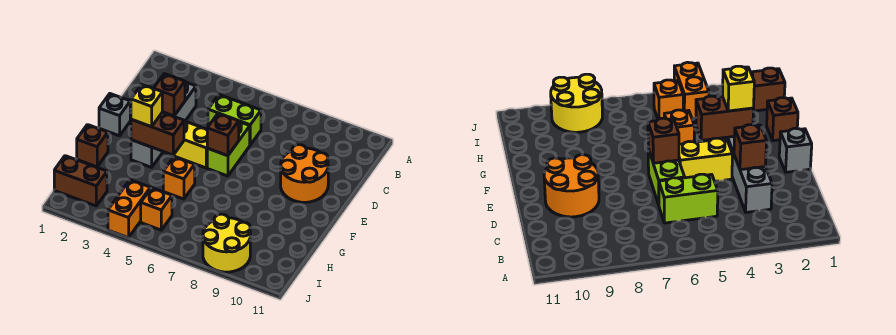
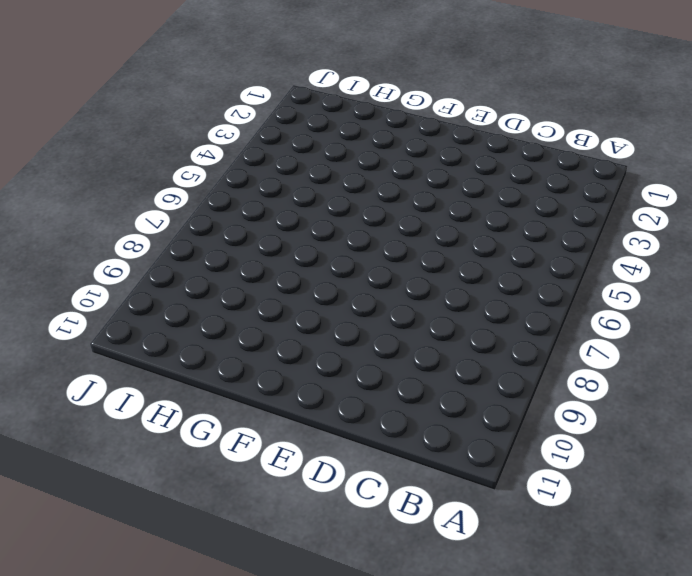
none -> grey 1x4 brick [131,82,196,167]
none -> lime 1x2 brick [208,95,261,145]
none -> lime 1x2 brick [207,122,250,176]

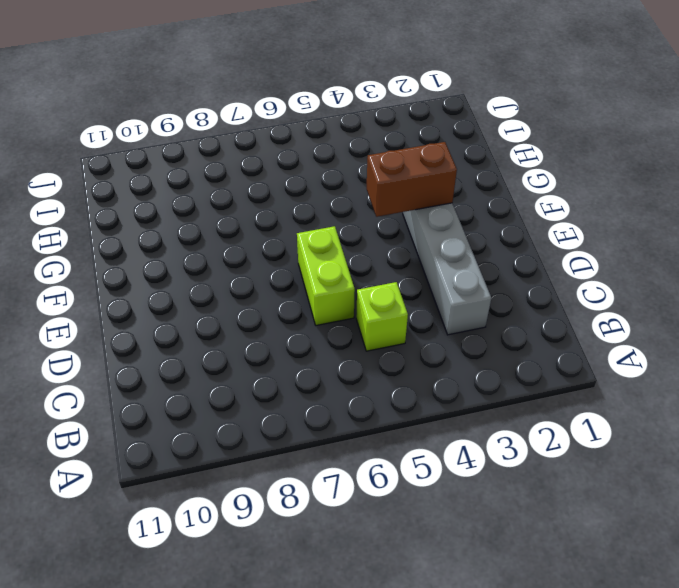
lime 1x1 brick [356,282,408,351] -> lime 1x2 brick [208,95,261,145]
none -> orange 2x2 round brick [281,145,328,202]
none -> grey 1x1 brick [99,94,130,136]
none -> yellow 1x2 brick [164,121,207,168]

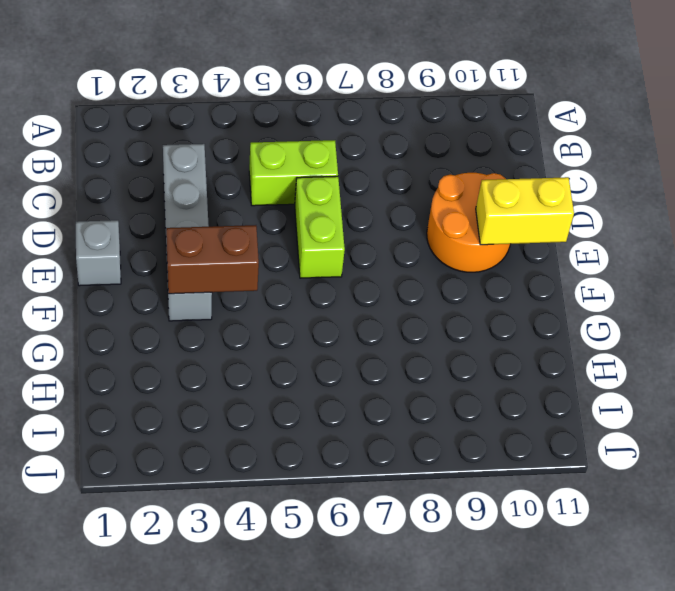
yellow 1x2 brick [476,177,574,245] -> yellow 1x2 brick moved to [164,121,207,168]
none -> brown 1x1 brick [77,125,108,167]
none -> orange 1x1 brick [163,157,195,199]
none -> brown 1x2 brick [54,156,107,206]

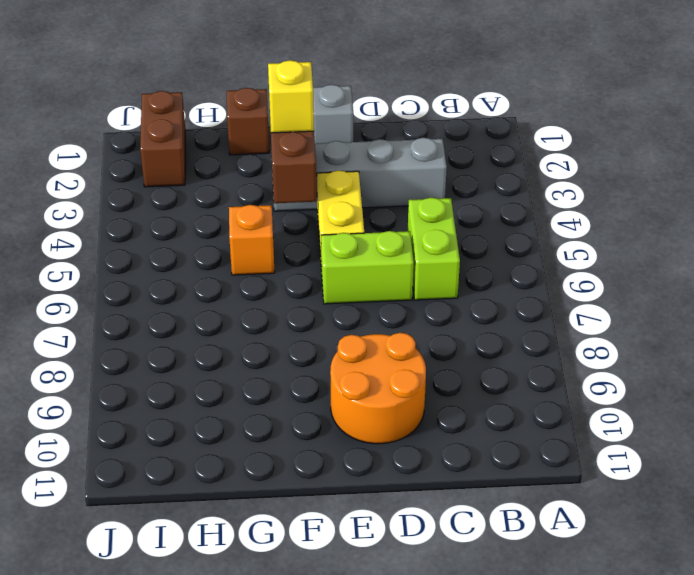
none -> orange 1x2 brick [108,180,150,238]
none -> orange 1x1 brick [141,188,172,230]
none -> yellow 2x2 round brick [203,214,250,272]

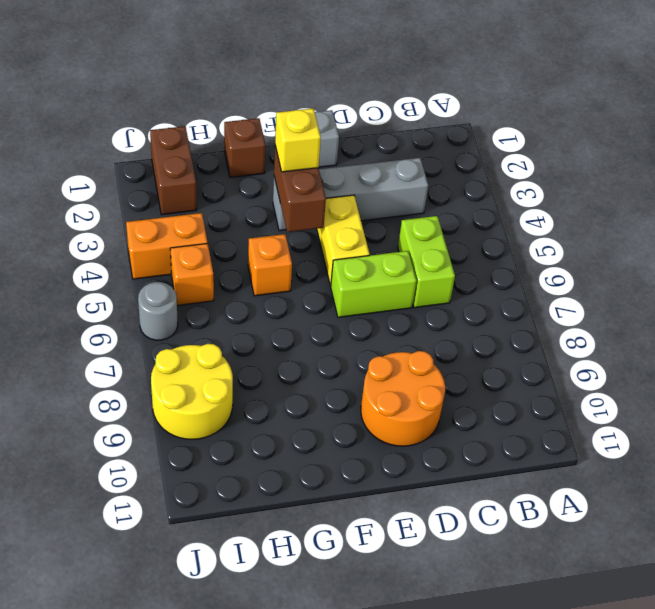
grey 1x1 round brick [138,282,178,340] -> none
none -> brown 1x1 brick [154,74,185,116]
none -> brown 1x1 brick [207,113,239,156]

